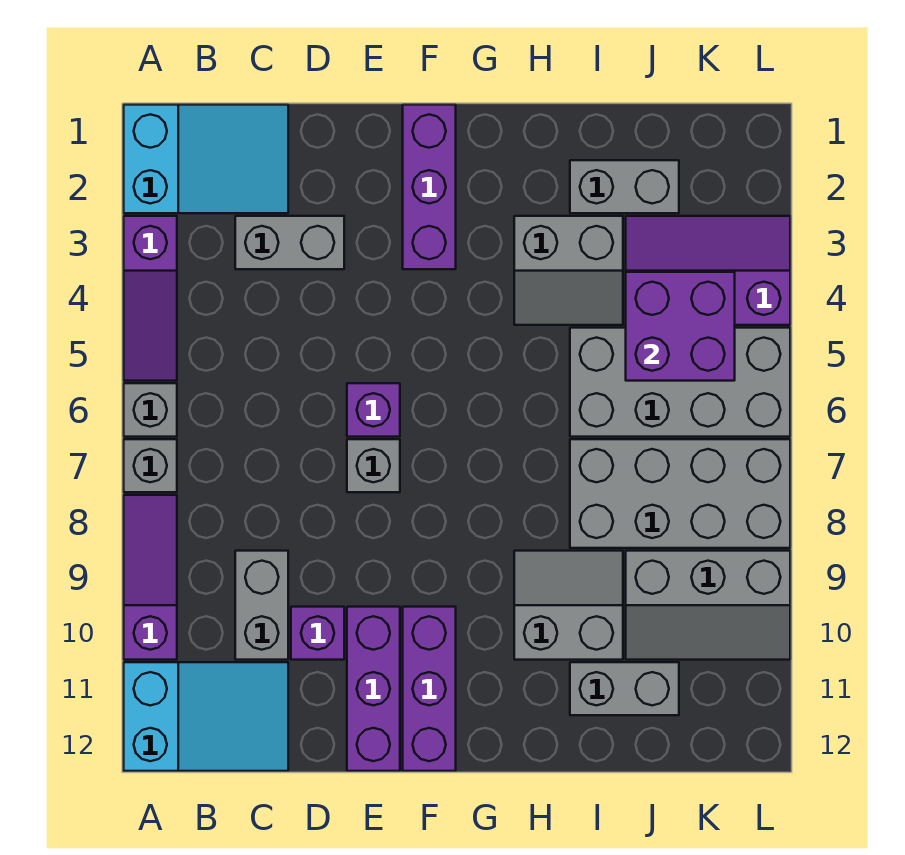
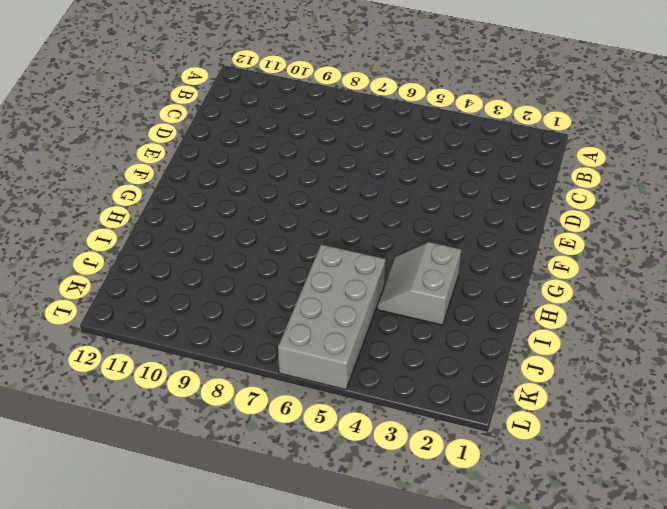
none -> cyan 2x3 slope [124,105,288,213]
none -> purple 1x3 slope [124,216,177,381]
none -> grey 1x1 brick [124,383,177,437]

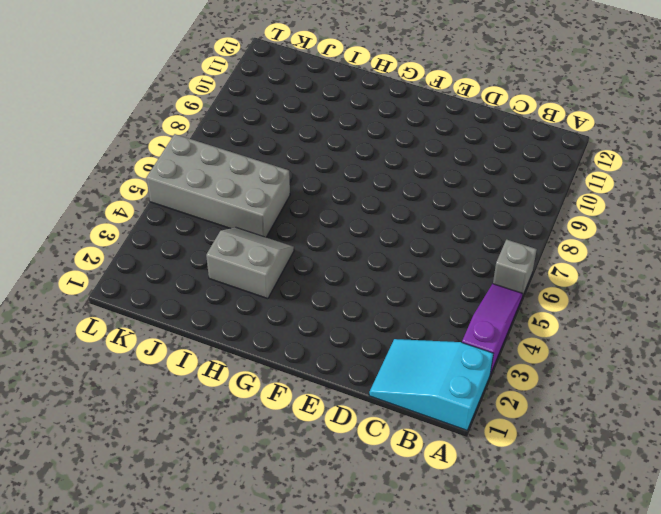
none -> grey 1x1 brick [124,439,177,492]
none -> purple 1x3 slope [124,495,177,660]
none -> cyan 2x3 slope [124,662,288,771]

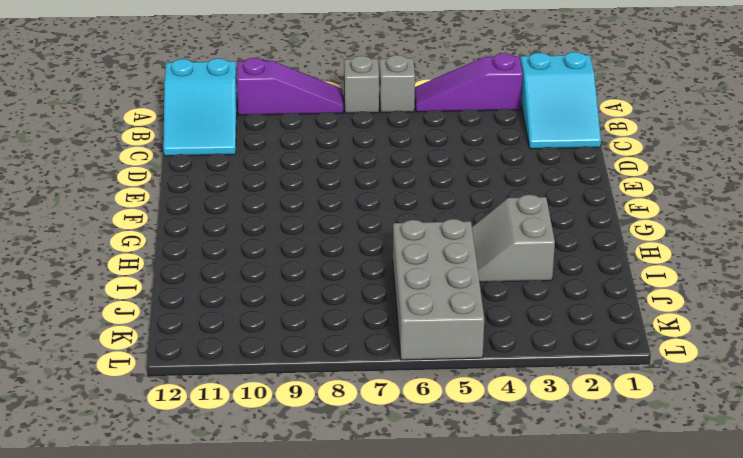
none -> grey 1x2 brick [235,216,344,269]
none -> grey 1x2 brick [235,551,288,660]
none -> purple 1x1 brick [291,607,344,660]

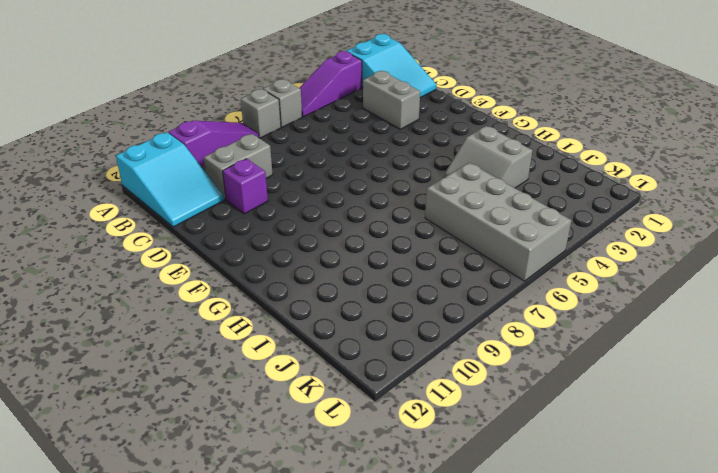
none -> purple 1x1 brick [347,383,400,437]
none -> grey 1x1 brick [347,439,400,492]
none -> purple 1x3 brick [347,607,400,771]

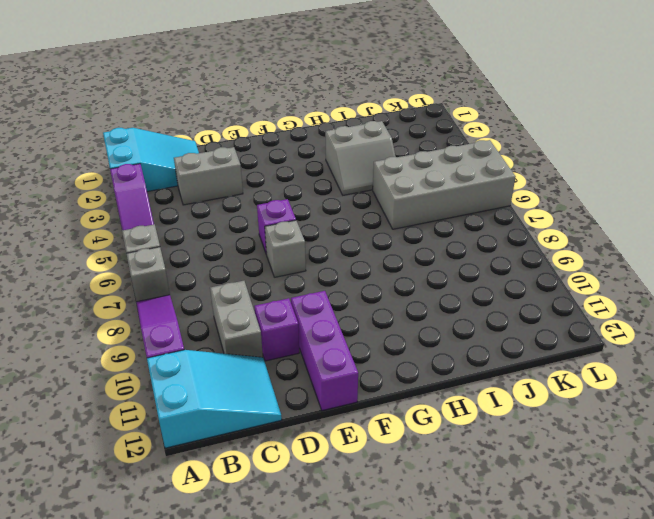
none -> purple 1x3 brick [403,105,456,269]
none -> purple 1x3 brick [403,607,456,771]
none -> grey 2x2 slope [514,551,623,660]

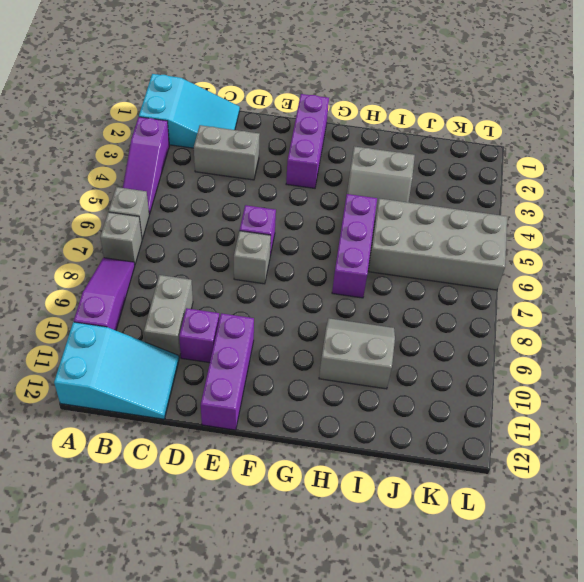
purple 1x3 brick [332,194,377,298] -> purple 1x3 brick moved to [403,607,456,771]
none -> grey 1x2 brick [570,160,679,213]
none -> grey 2x4 brick [570,439,790,548]
none -> grey 1x2 brick [570,662,679,715]

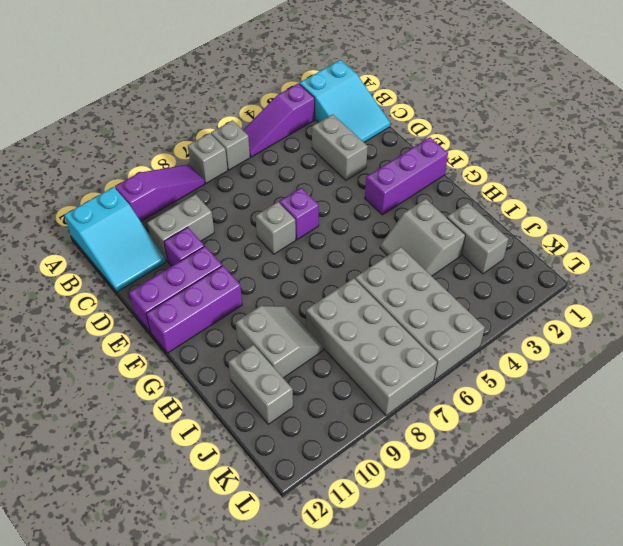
none -> purple 2x3 slope [626,216,790,325]
none -> grey 2x3 slope [626,551,790,660]
none -> purple 2x2 brick [626,272,735,381]

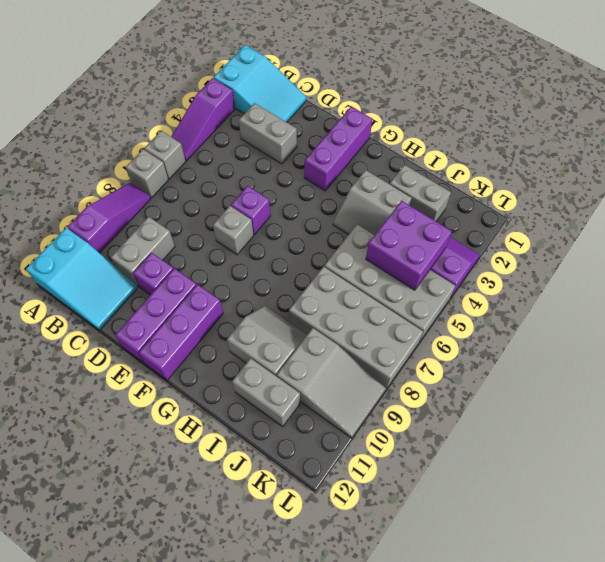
grey 2x3 slope [277,328,386,438] -> grey 2x3 slope turned to [626,551,790,660]

